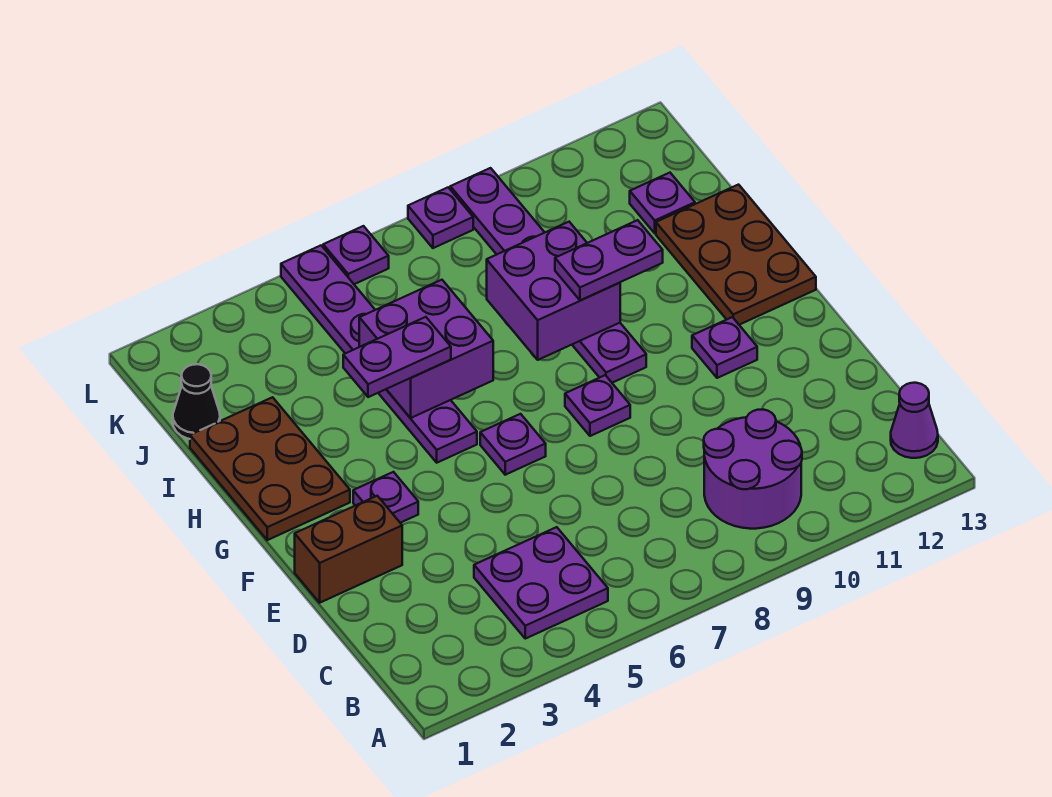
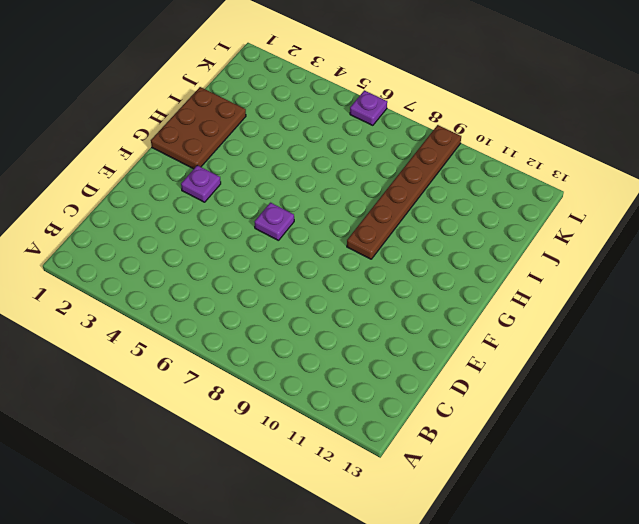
brown 1x6 plate [347,125,461,259] -> purple 1x6 plate [450,168,646,383]
none -> purple 2x2 plate [474,527,608,639]
none -> purple 2x2 round brick [704,409,802,529]
none -> purple 1x1 cone [891,383,938,458]

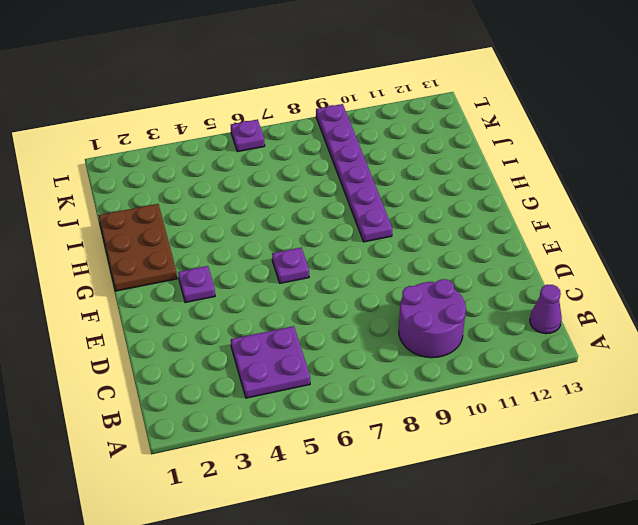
none -> brown 1x2 brick [295,496,402,603]
none -> purple 1x1 plate [565,375,630,436]
none -> purple 1x1 plate [692,317,757,378]

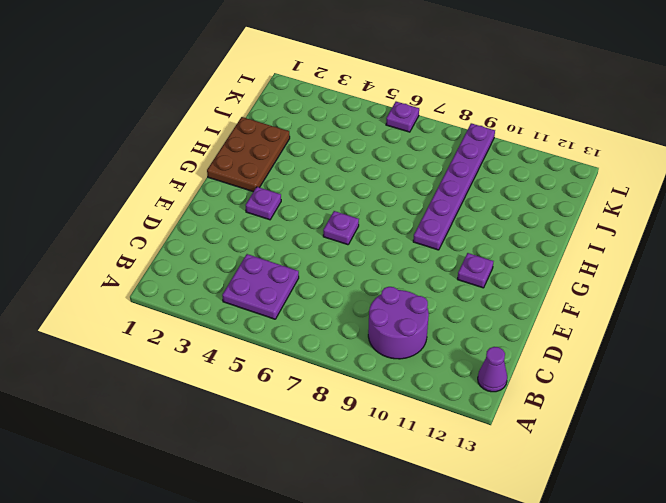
none -> brown 1x2 brick [295,496,402,603]
none -> purple 1x1 plate [565,375,630,436]
none -> purple 1x6 plate [281,246,477,463]

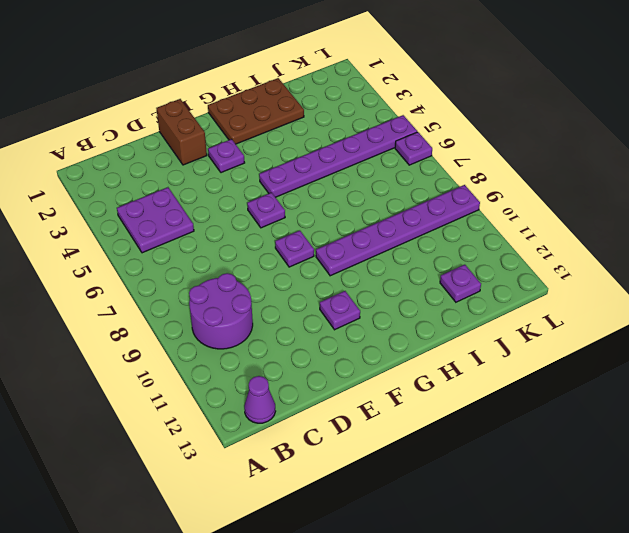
none -> brown 2x3 plate [656,185,816,325]
none -> black 1x1 cone [173,364,220,439]
none -> purple 1x1 plate [408,187,473,248]

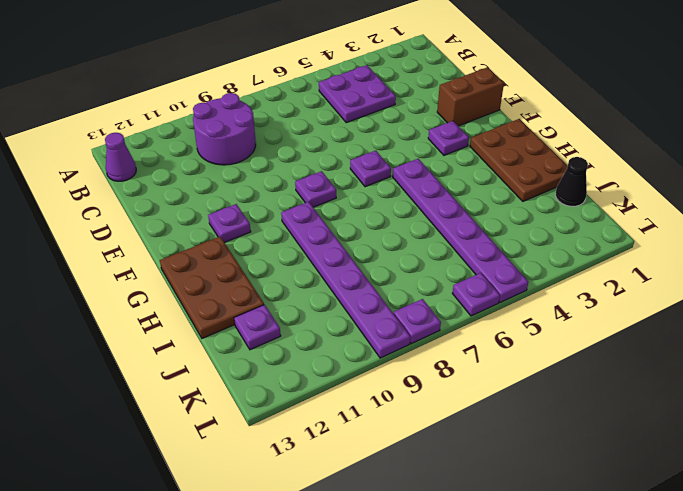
none -> purple 2x2 brick [359,280,493,418]
none -> purple 2x2 brick [487,222,620,360]
none -> purple 1x2 plate [343,317,451,397]

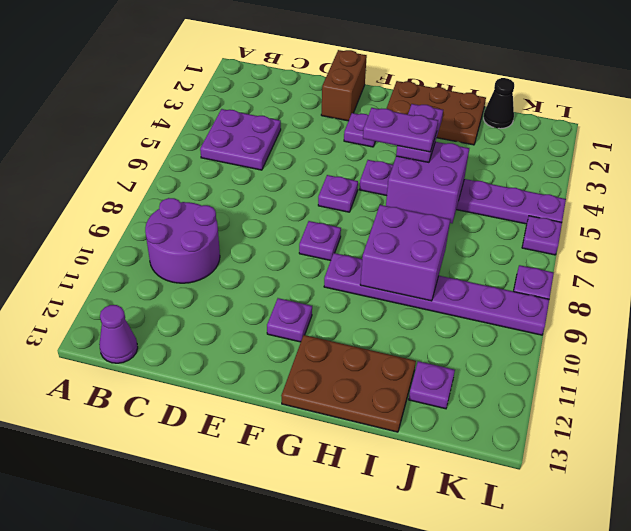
purple 1x2 plate [363,108,438,152] -> purple 1x2 plate turned to [555,220,663,301]

